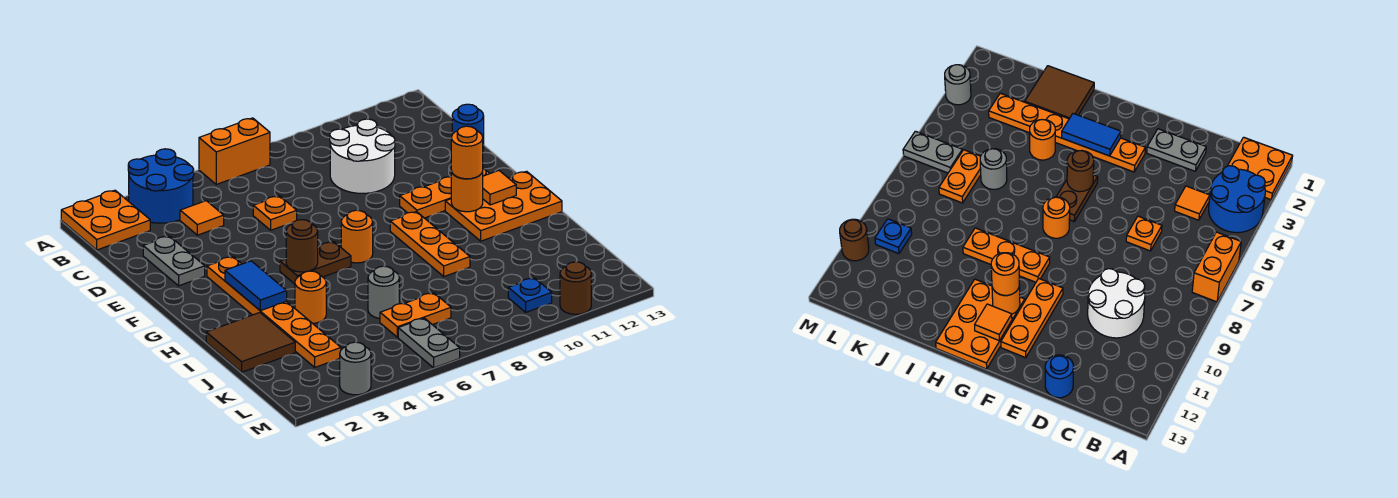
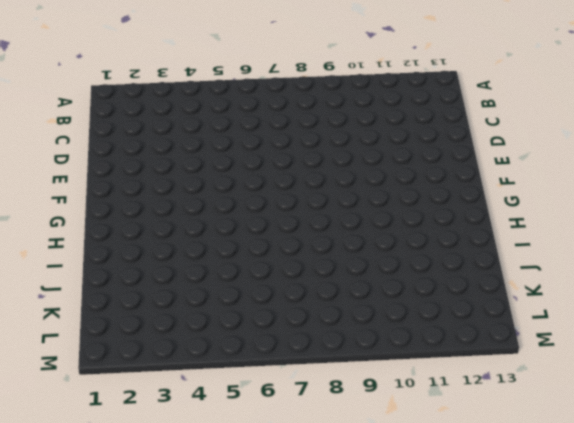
none -> orange 2x2 plate [61,190,150,250]
none -> blue 2x2 round brick [128,149,194,223]
none -> orange 1x2 brick [199,118,270,184]

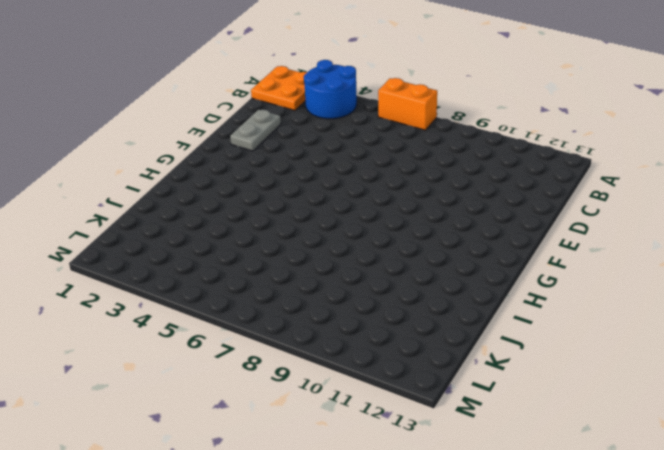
none -> orange 1x1 tile [180,201,224,235]
none -> white 2x2 round brick [330,119,395,193]
none -> orange 1x1 plate [253,196,297,230]

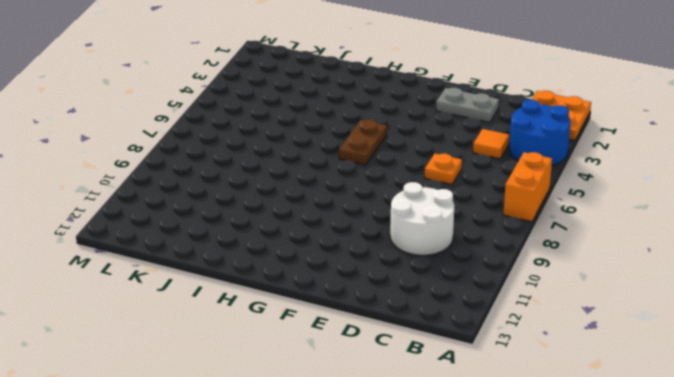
none -> blue 1x1 round brick [452,104,484,149]
none -> orange 1x6 plate [207,257,341,367]
none -> orange 1x3 plate [400,168,490,218]

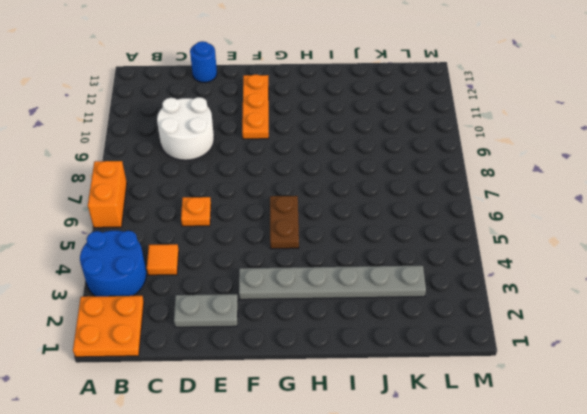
grey 1x6 plate [239,266,426,300] -> orange 1x6 plate [207,257,341,367]
none -> orange 1x1 round brick [341,210,373,263]
none -> orange 1x3 plate [390,212,470,276]
none -> orange 2x3 plate [445,171,562,241]

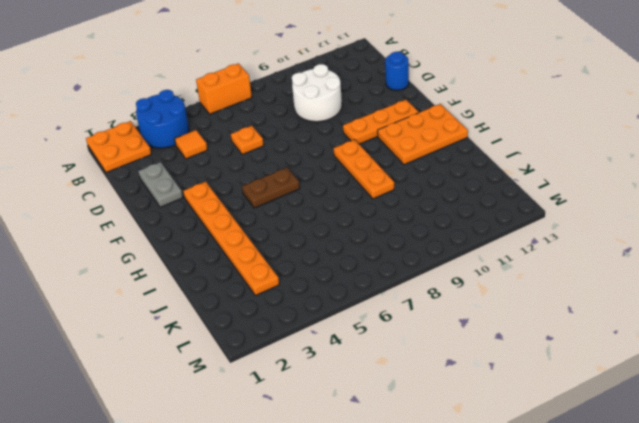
none -> orange 1x1 round brick [341,210,373,263]
none -> brown 2x2 tile [206,313,295,372]
none -> orange 1x1 round brick [295,271,326,323]

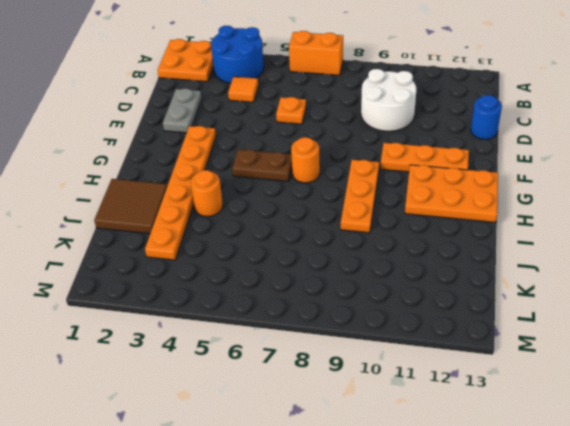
none -> grey 1x1 round brick [368,266,399,318]
none -> orange 1x2 plate [380,293,451,337]
none -> grey 1x2 plate [398,318,460,368]

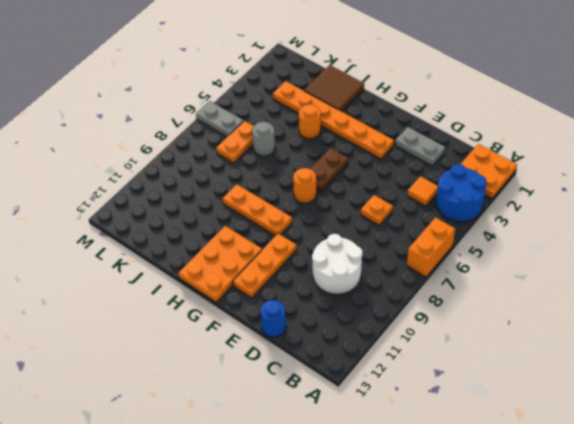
none -> blue 1x1 plate [508,278,552,312]
none -> grey 1x1 round brick [340,342,371,395]
none -> brown 1x1 round brick [560,262,591,314]

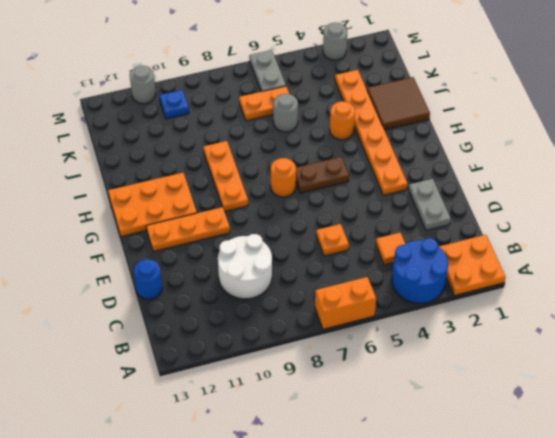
grey 1x1 round brick [130,66,156,104] -> brown 1x1 round brick [560,262,591,314]
none -> blue 1x2 tile [225,261,287,311]
none -> brown 1x1 round brick [286,220,318,272]
none -> orange 1x1 round brick [451,171,483,212]

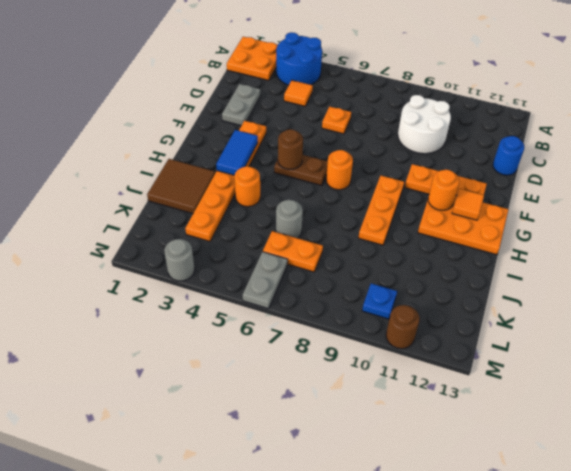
none -> orange 1x2 brick [199,118,270,184]
none -> orange 1x1 round brick [451,126,483,179]

